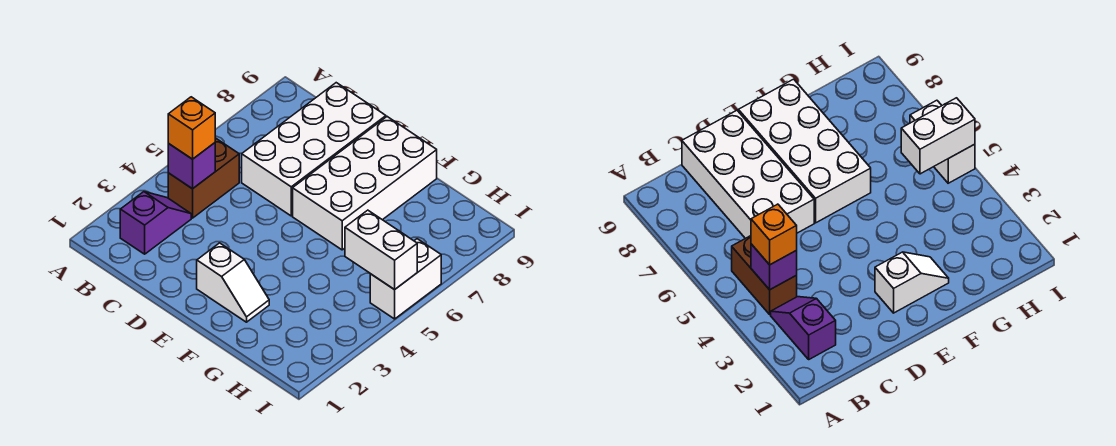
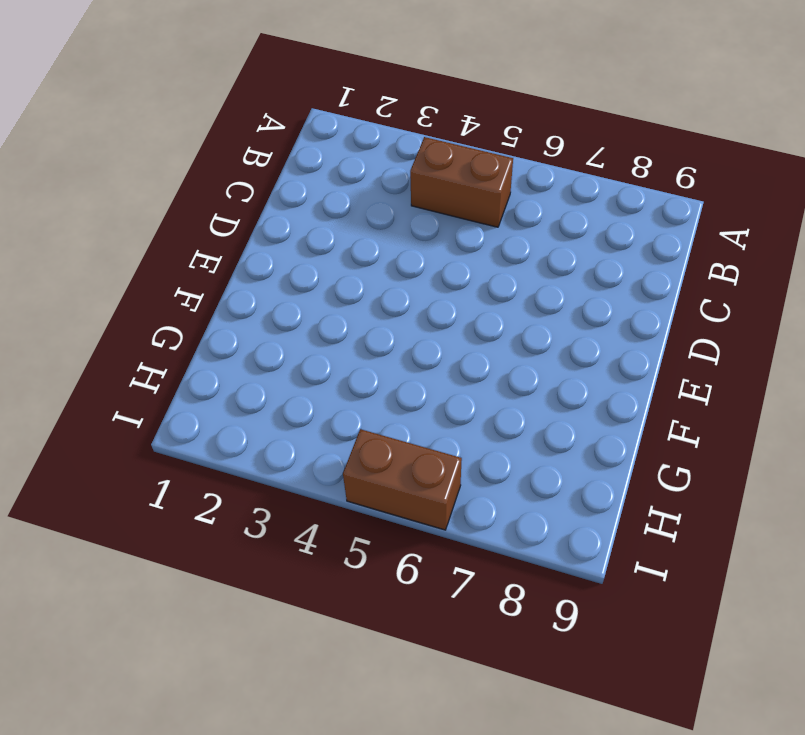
brown 1x2 brick [343,429,462,530] -> white 1x2 brick [370,239,441,319]
none -> purple 1x2 slope [120,192,191,254]
none -> white 2x4 brick [242,83,386,216]

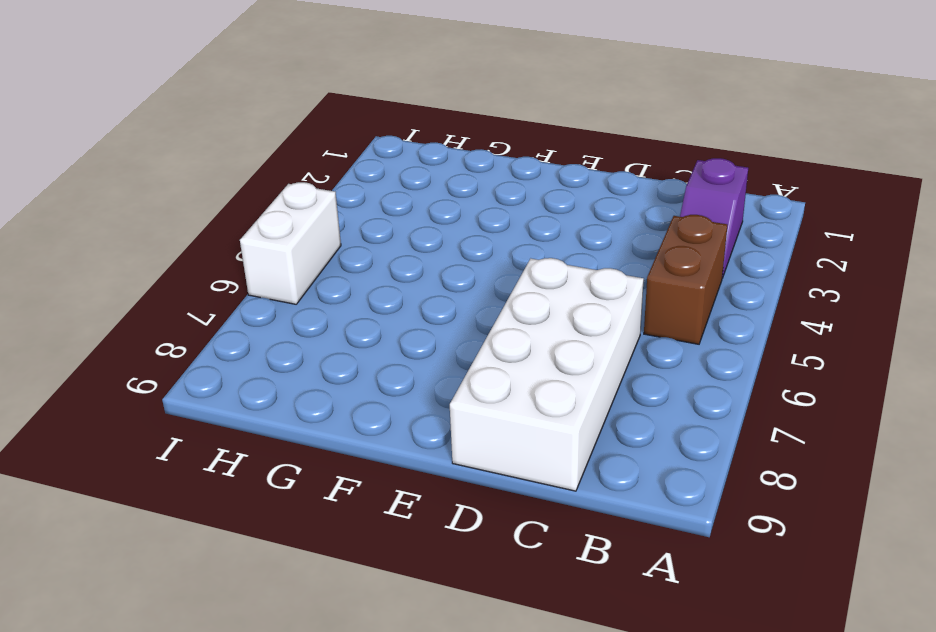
none -> white 1x2 slope [197,243,269,322]
none -> white 2x4 brick [293,117,437,250]

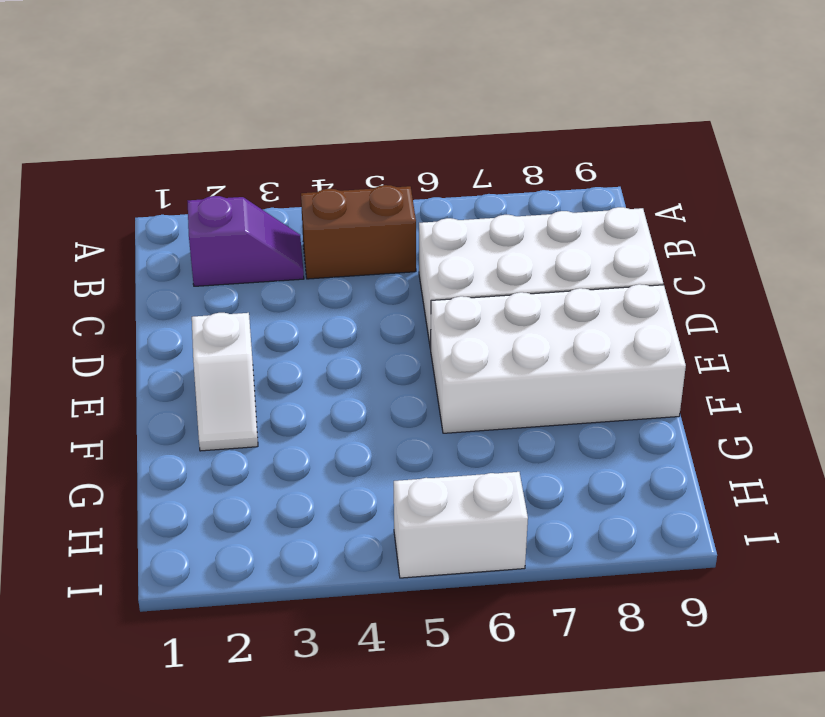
none -> purple 1x1 brick [168,143,215,189]
none -> white 1x2 brick [345,210,417,290]

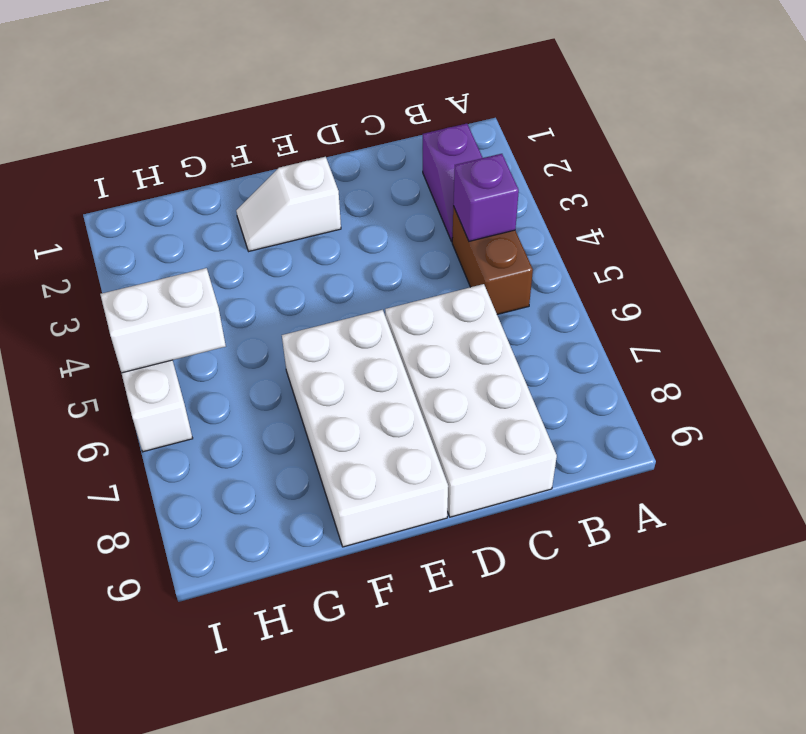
none -> orange 1x1 brick [168,97,215,159]

